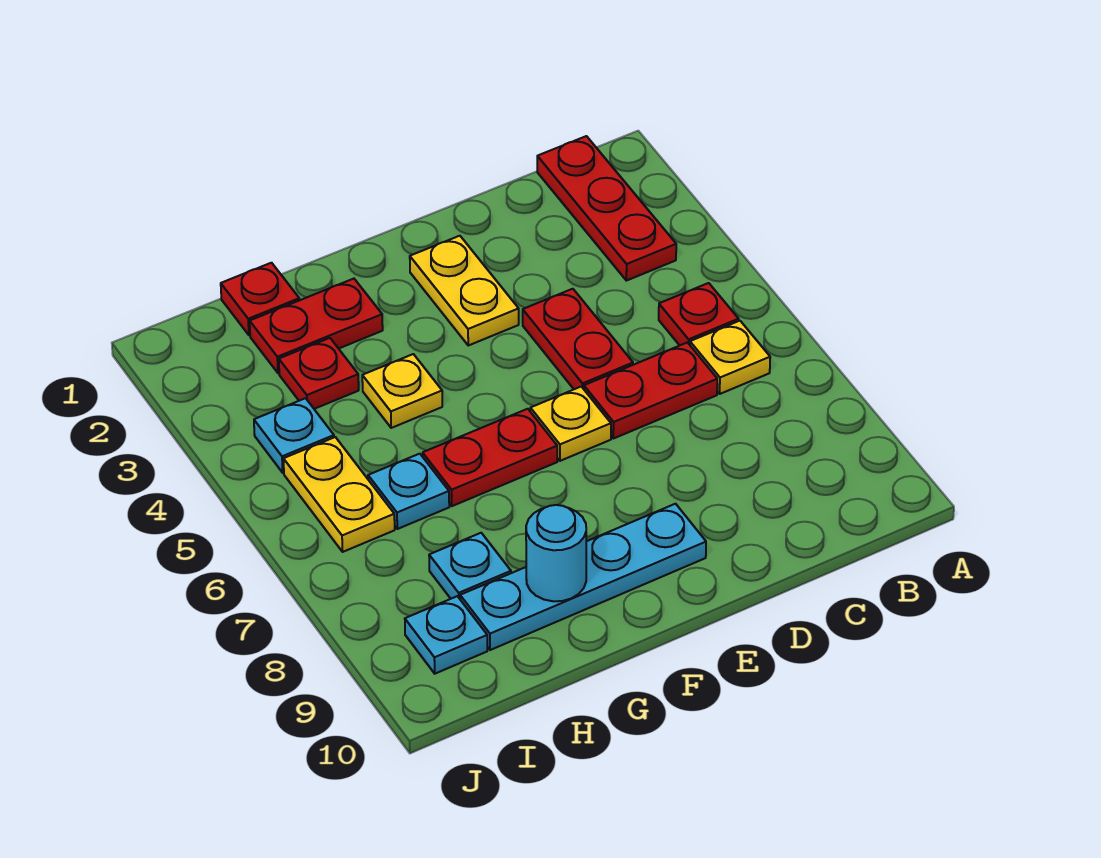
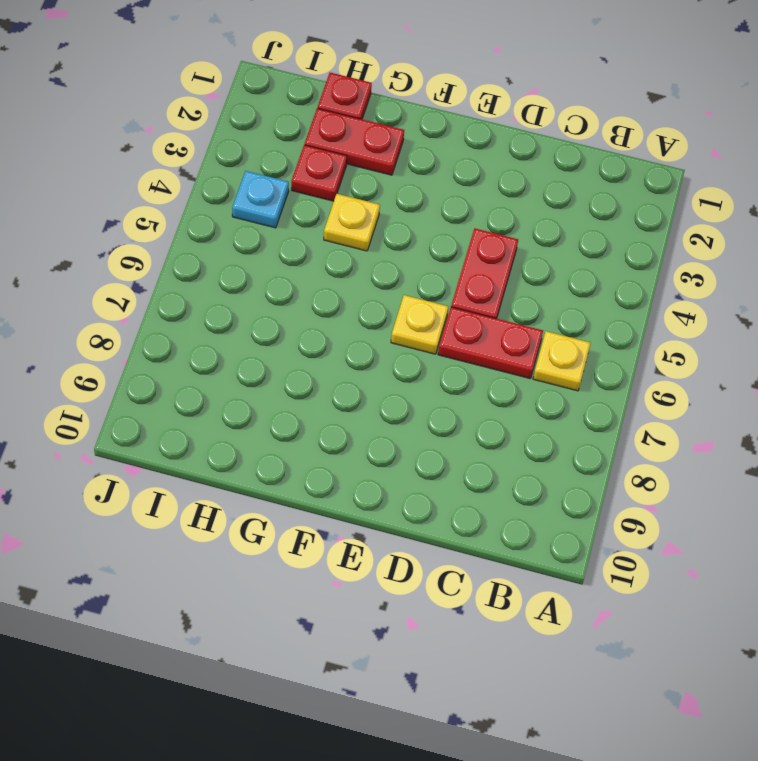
none -> red 1x3 plate [537,136,676,281]
none -> red 1x1 plate [659,283,739,345]
none -> yellow 1x2 plate [410,236,519,345]

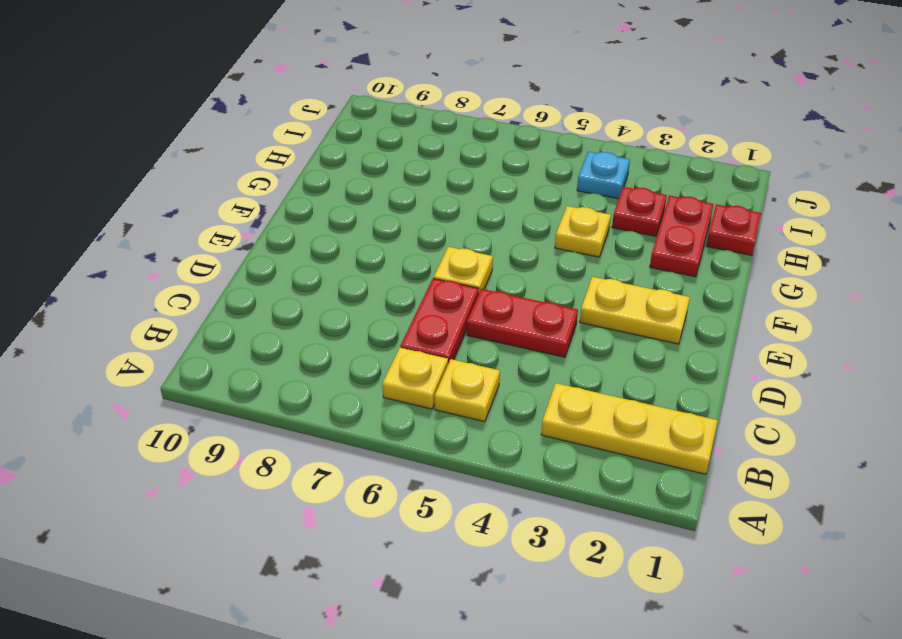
yellow 1x3 plate [541,383,718,474] -> red 1x3 plate [537,136,676,281]
yellow 1x1 plate [435,359,500,422] -> red 1x1 plate [659,283,739,345]
none -> cyan 1x4 plate [460,504,706,650]
none -> red 1x2 plate [423,409,557,506]
none -> cyan 1x1 plate [368,454,449,529]

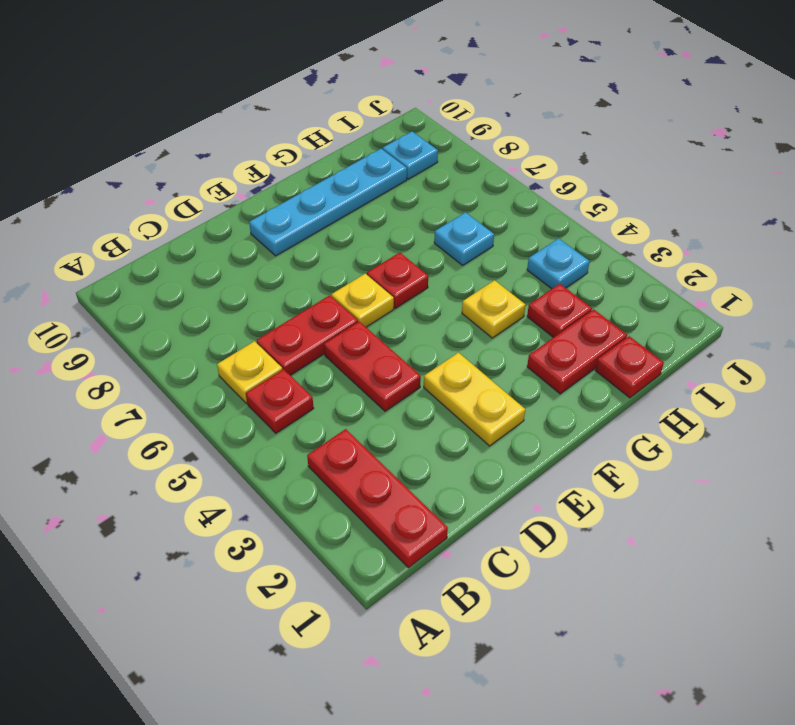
red 1x1 plate [367,253,428,308] -> red 1x2 plate [423,409,557,506]
none -> cyan 1x1 plate [429,533,511,599]
none -> yellow 1x2 plate [283,437,395,552]
none -> cyan 1x1 round brick [526,505,586,601]

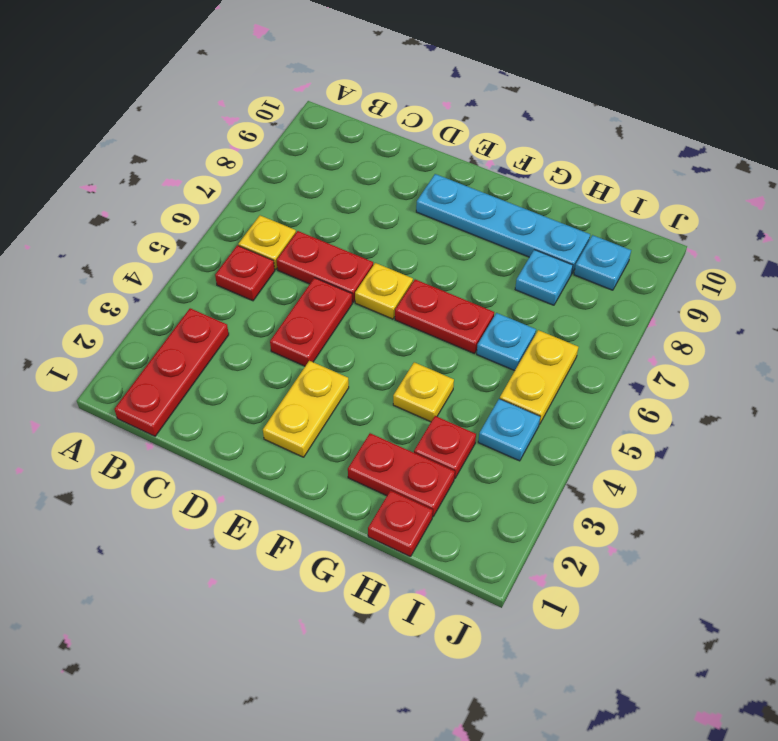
none -> cyan 1x1 round brick [526,505,586,601]

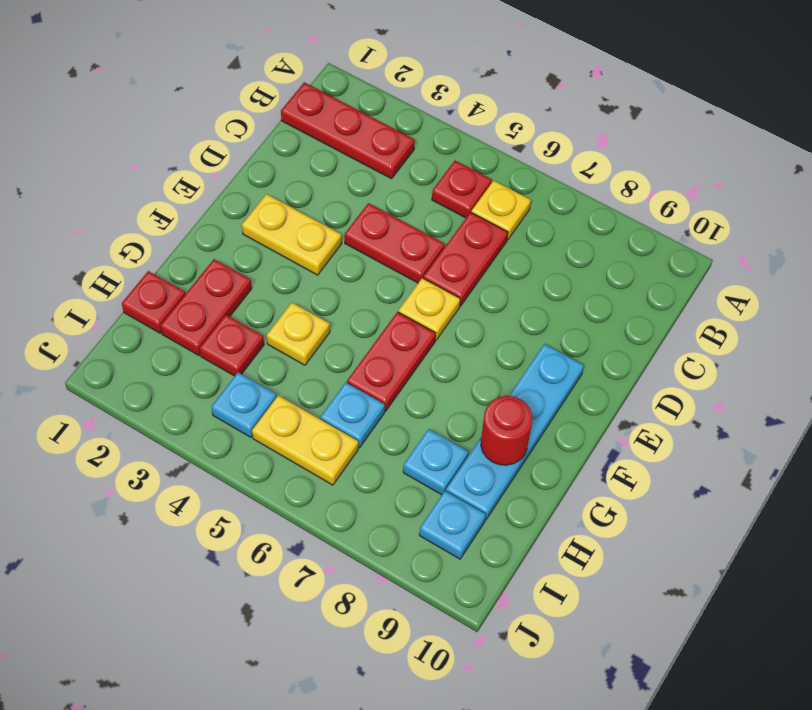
red 1x1 round brick [481,396,532,465] -> cyan 1x1 round brick [526,505,586,601]

